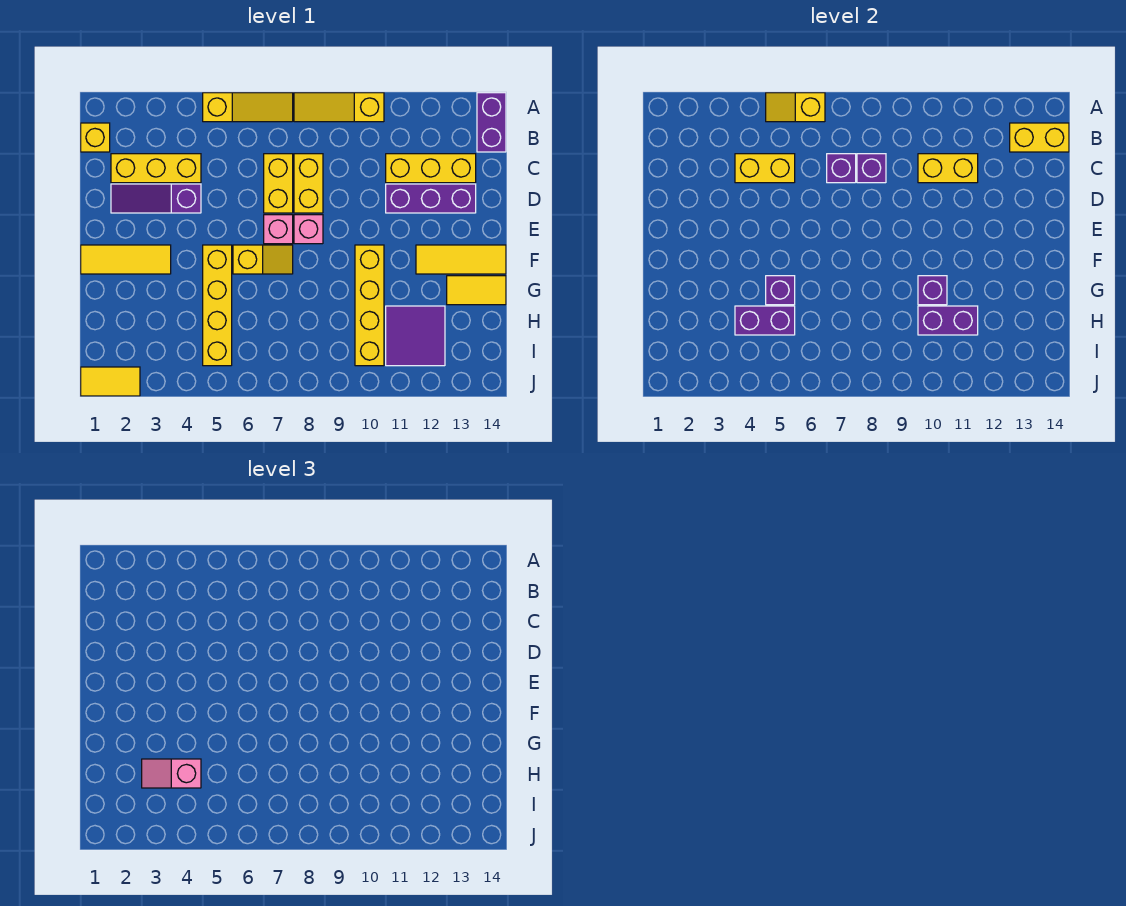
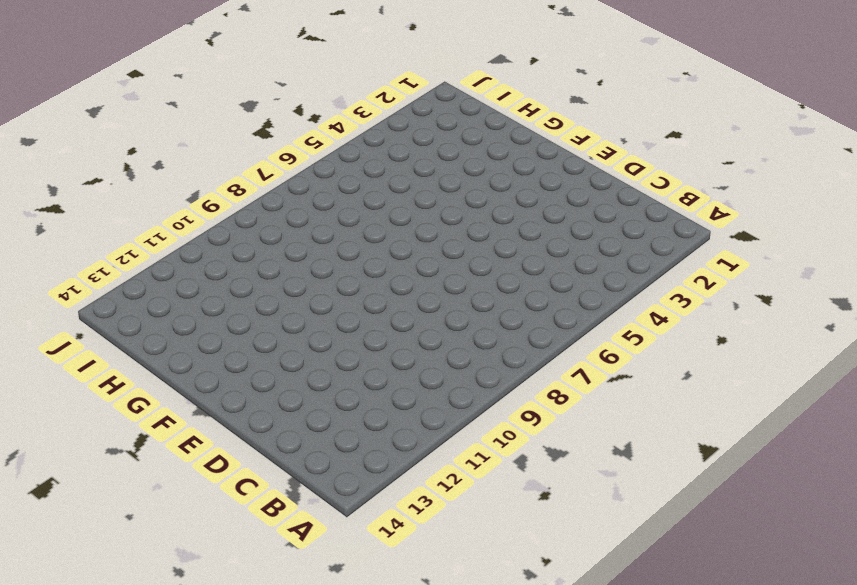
none -> yellow 1x3 slope [203,93,293,122]
none -> yellow 1x3 slope [294,93,384,122]
none -> purple 1x2 brick [477,93,506,152]
none -> yellow 1x1 brick [81,123,110,152]

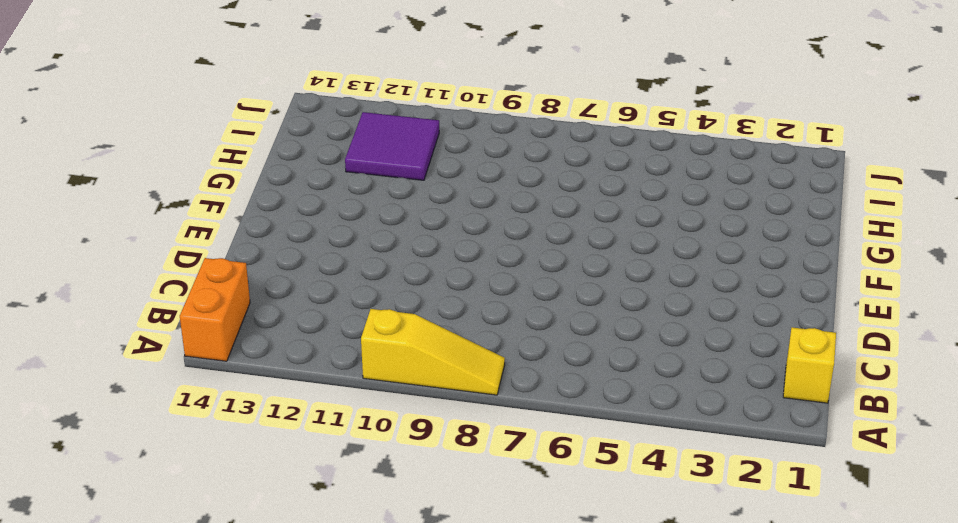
orange 1x2 brick [180,258,250,361] -> purple 1x2 brick [477,93,506,152]
none -> yellow 1x3 slope [203,93,293,122]
none -> yellow 1x3 brick [111,154,201,183]
none -> yellow 1x2 brick [264,154,293,213]
none -> yellow 1x2 brick [294,154,323,213]

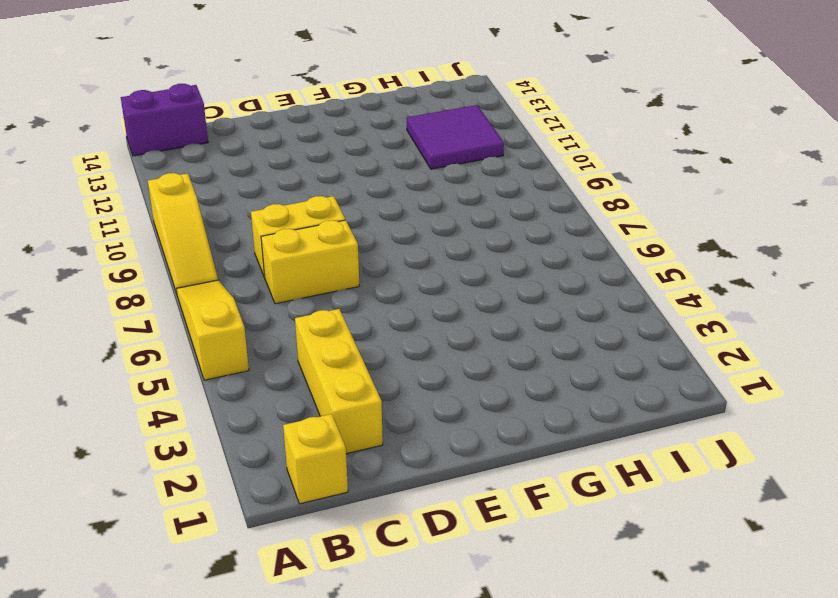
none -> yellow 1x3 brick [386,154,476,183]
none -> purple 1x3 slope [111,184,201,213]
none -> purple 1x3 brick [386,184,476,213]
none -> pink 1x1 brick [264,215,293,244]

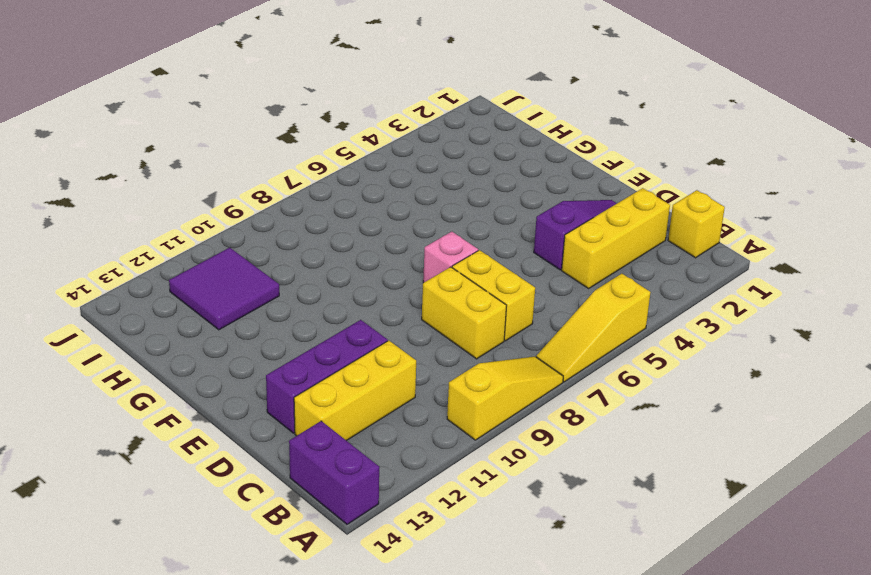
none -> pink 1x1 brick [294,215,323,244]
none -> yellow 1x3 tile [81,245,171,274]
none -> yellow 1x4 brick [203,245,232,366]
none -> yellow 1x2 slope [233,245,293,274]

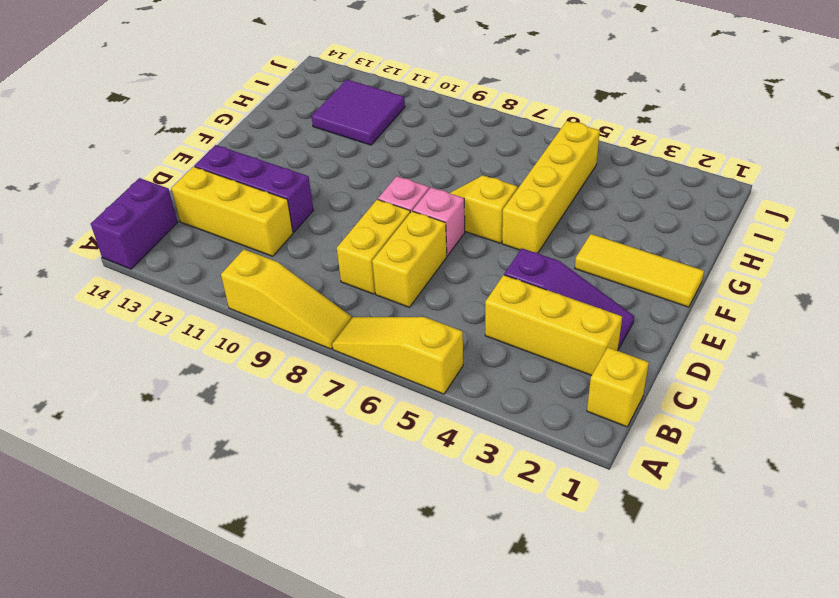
none -> yellow 1x4 brick [355,245,384,366]
none -> yellow 1x3 tile [416,245,506,274]
none -> yellow 1x2 tile [447,276,506,305]
none -> yellow 1x2 tile [81,367,140,396]

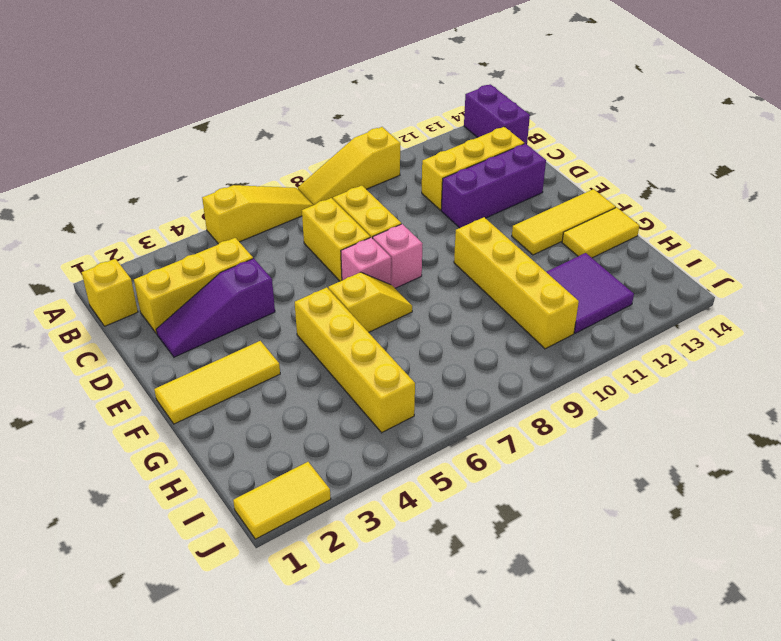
none -> yellow 1x2 slope [766,93,825,122]
none -> yellow 1x2 brick [1010,123,1069,152]
none -> yellow 1x2 brick [735,154,795,183]
none -> purple 1x1 brick [827,154,856,183]

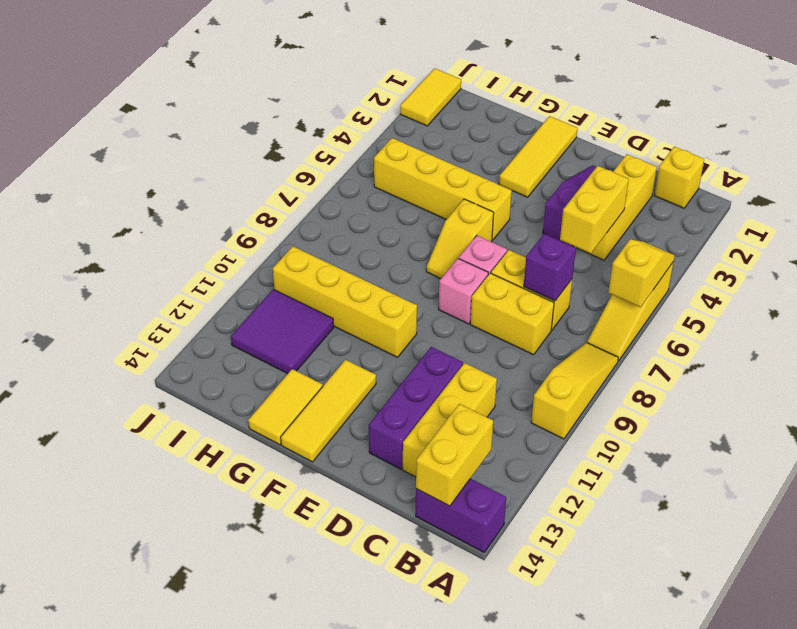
none -> purple 1x1 brick [857,154,886,183]
none -> yellow 1x2 brick [918,154,978,183]
none -> purple 1x1 brick [766,276,795,305]
none -> purple 1x1 brick [918,276,947,305]

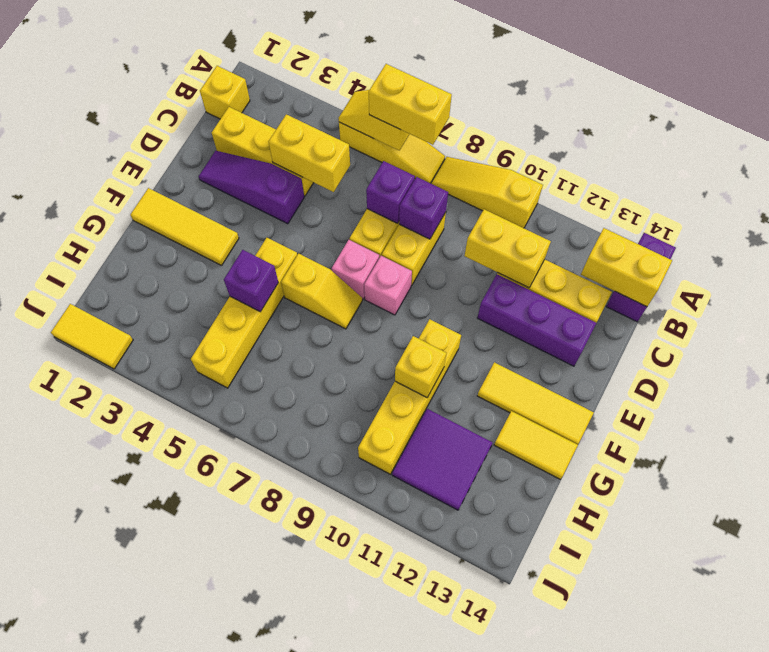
yellow 1x2 brick [369,64,452,145] -> none
yellow 1x1 brick [395,336,446,397] -> purple 1x1 brick [918,276,947,305]
none -> purple 1x2 brick [735,306,795,335]
none -> purple 1x2 brick [918,306,978,335]
none -> pink 1x2 slope [142,759,201,788]

